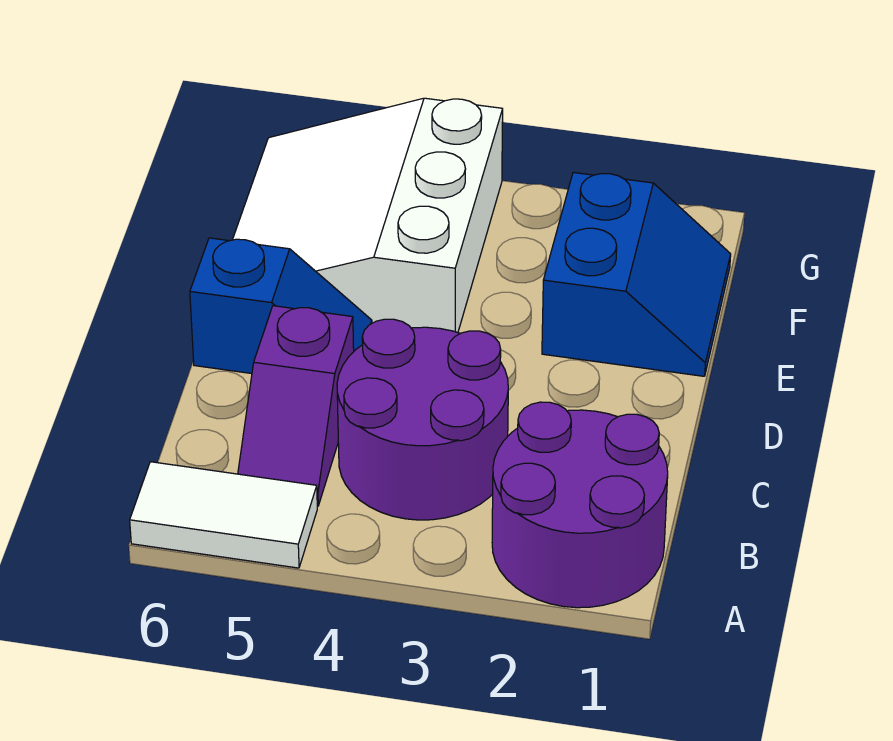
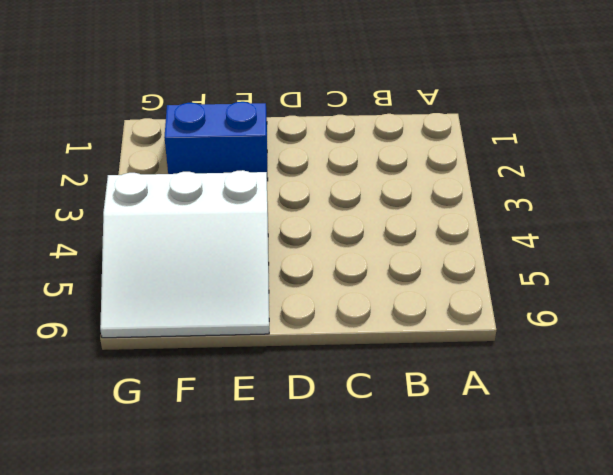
none -> purple 2x2 round brick [492,402,668,608]
none -> white 1x2 tile [130,462,317,568]

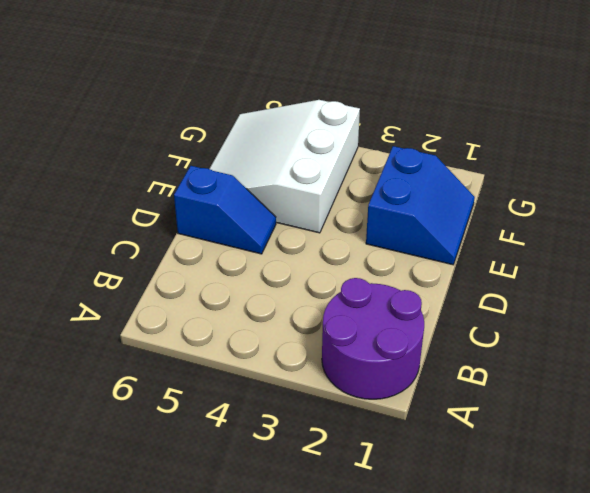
none -> white 1x2 tile [130,462,317,568]
none -> purple 2x2 round brick [337,319,508,520]

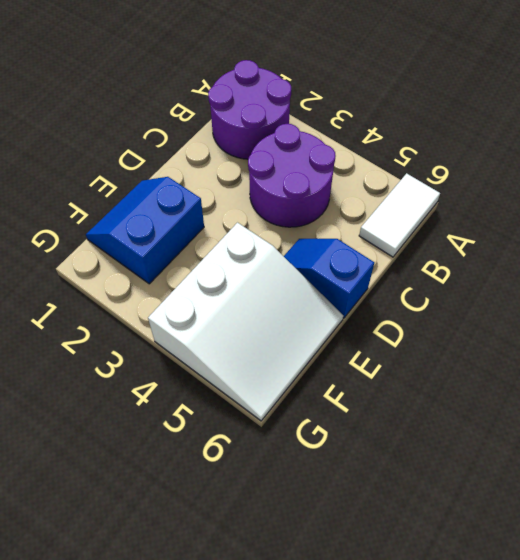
white 1x2 tile [359,173,440,257] -> white 1x2 tile turned to [130,462,317,568]
none -> purple 1x2 slope [238,306,354,506]

